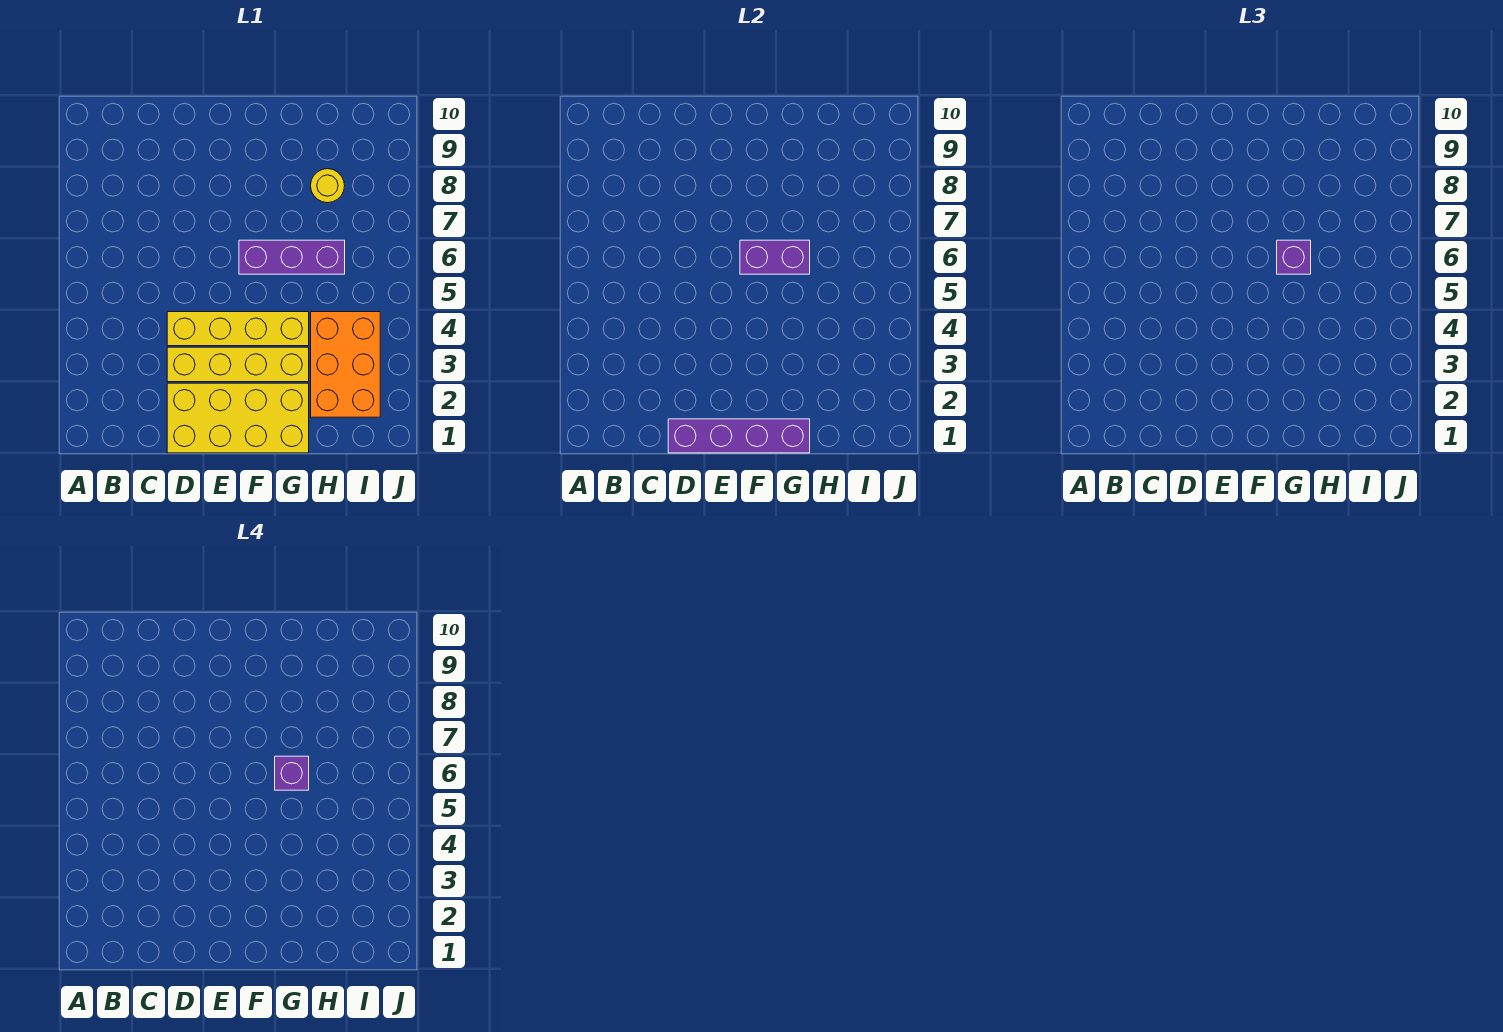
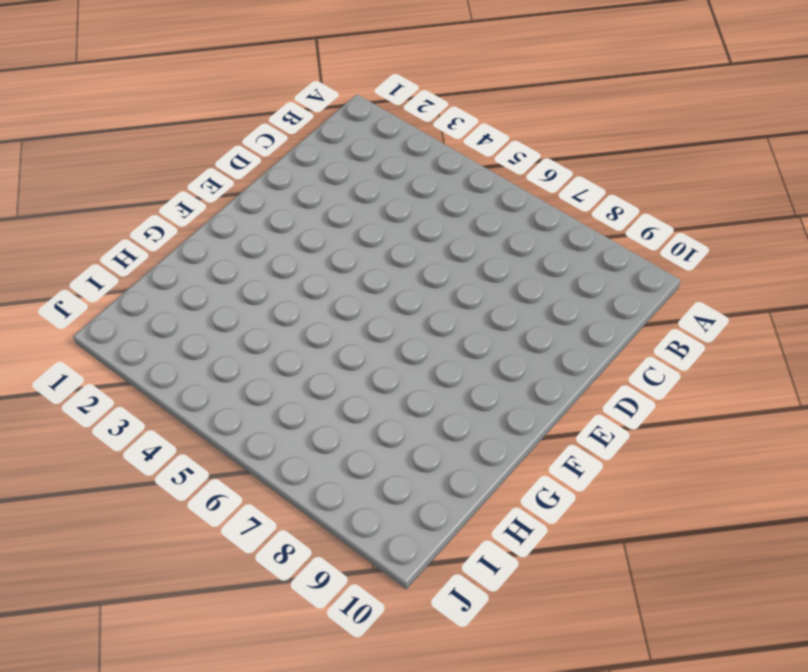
none -> yellow 2x4 brick [167,383,309,453]
none -> yellow 1x4 brick [167,347,309,382]

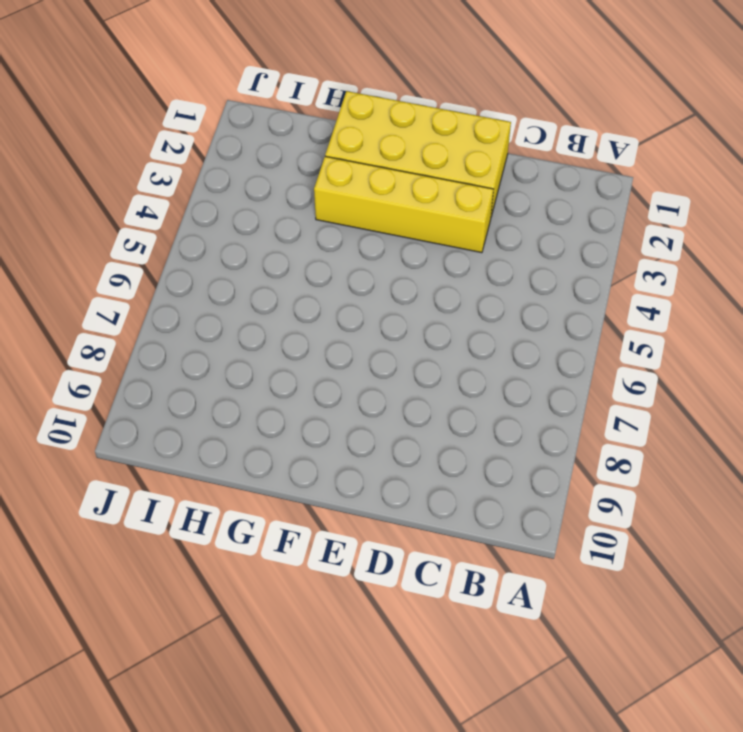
none -> yellow 1x4 brick [167,312,309,346]
none -> purple 1x3 brick [239,240,345,274]

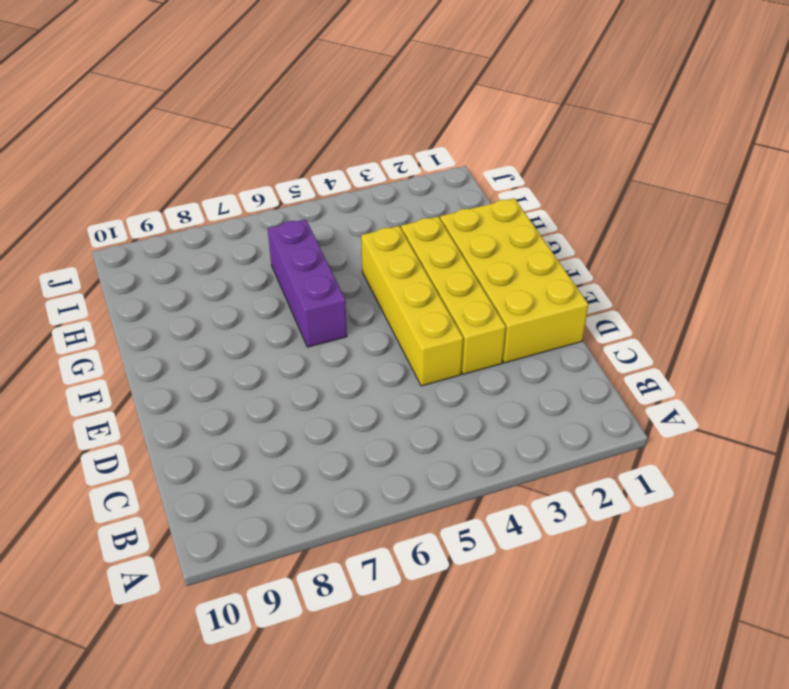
none -> orange 2x3 brick [311,312,380,417]
none -> yellow 1x1 round brick [311,169,345,203]

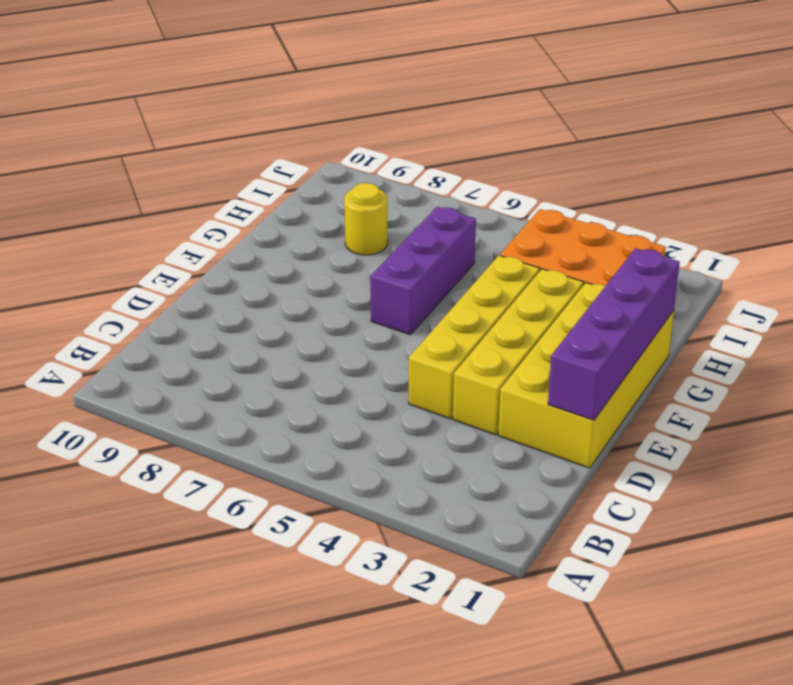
none -> purple 1x2 brick [740,240,810,274]
none -> purple 1x1 brick [1277,240,1311,274]

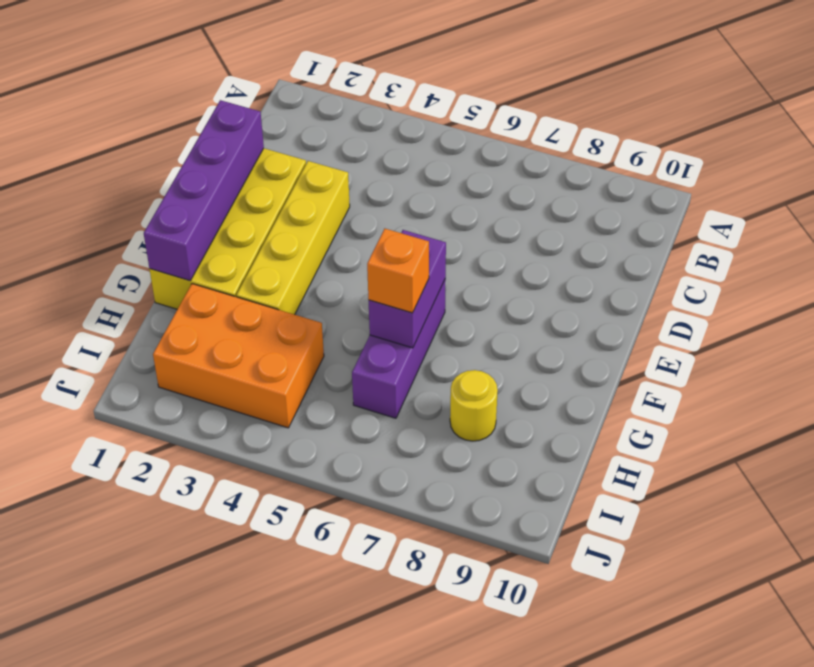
orange 1x1 brick [367,229,429,313] -> purple 1x1 brick [1277,240,1311,274]
none -> yellow 1x4 brick [167,312,309,346]
none -> purple 1x1 brick [275,756,309,790]

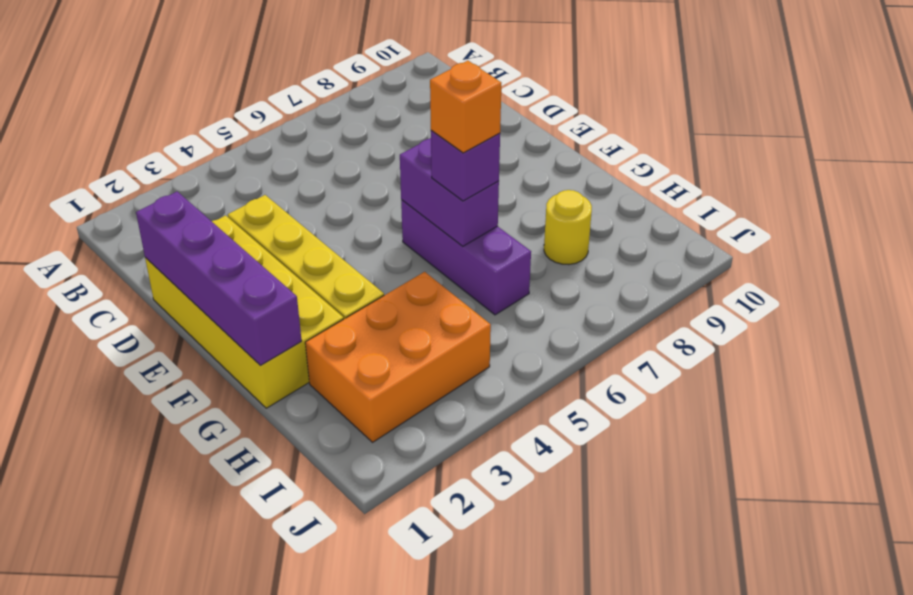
orange 1x1 brick [430,61,501,153] -> purple 1x1 brick [275,756,309,790]
none -> yellow 1x4 brick [167,312,309,346]

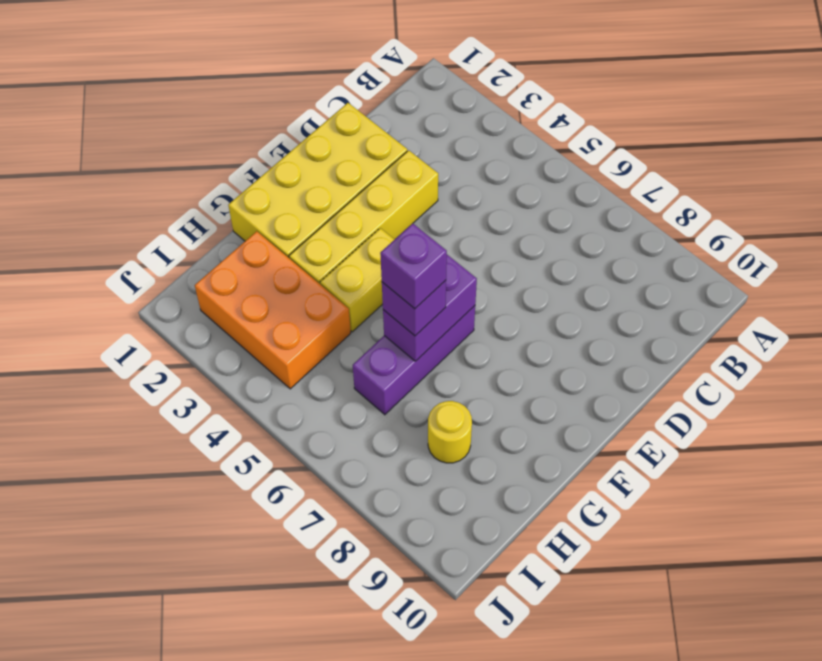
yellow 1x2 brick [320,228,395,332] -> yellow 1x4 brick [167,312,309,346]
none -> purple 1x4 brick [668,419,810,453]

